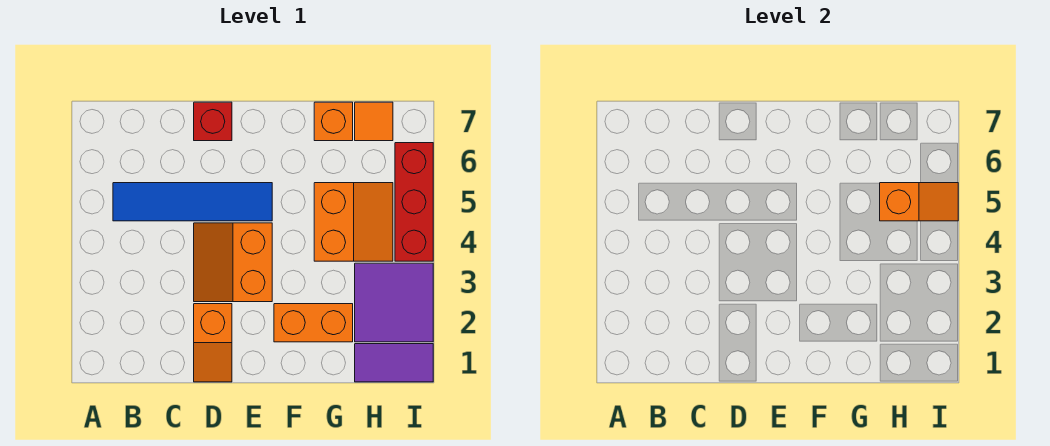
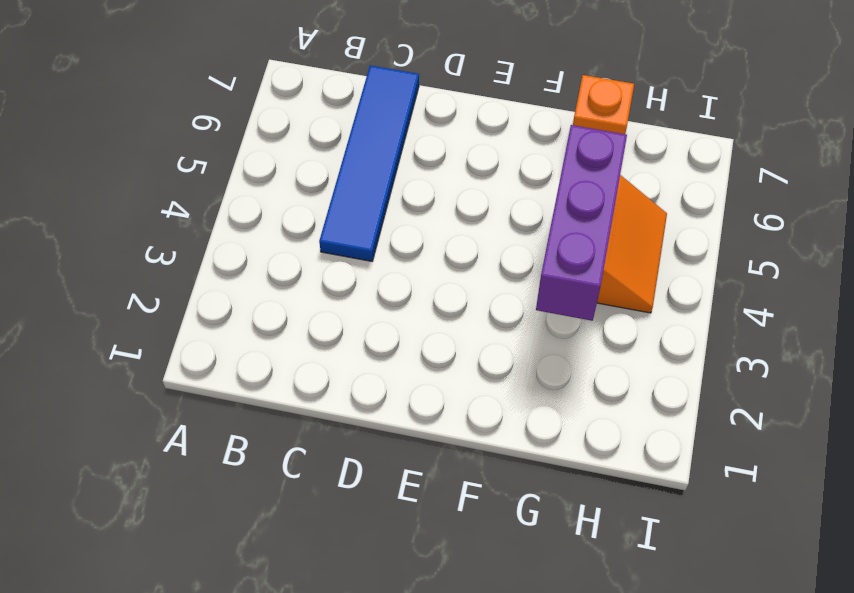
blue 1x4 tile [319,66,419,261] -> blue 1x4 tile turned to [113,183,272,221]
purple 1x3 brick [536,125,627,321] -> none
none -> orange 1x2 slope [194,304,232,382]
none -> orange 2x2 slope [194,223,272,302]
none -> red 1x1 brick [194,102,232,141]

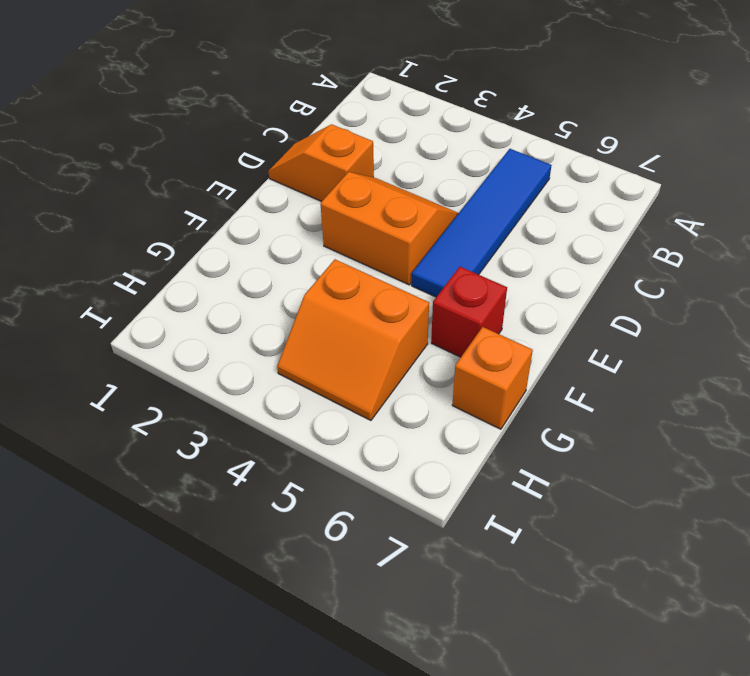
red 1x1 brick [431,267,507,357] -> red 1x1 brick moved to [194,102,232,141]
none -> orange 1x2 brick [274,304,353,342]
none -> purple 1x2 tile [355,344,433,382]
none -> purple 2x2 tile [355,263,433,342]

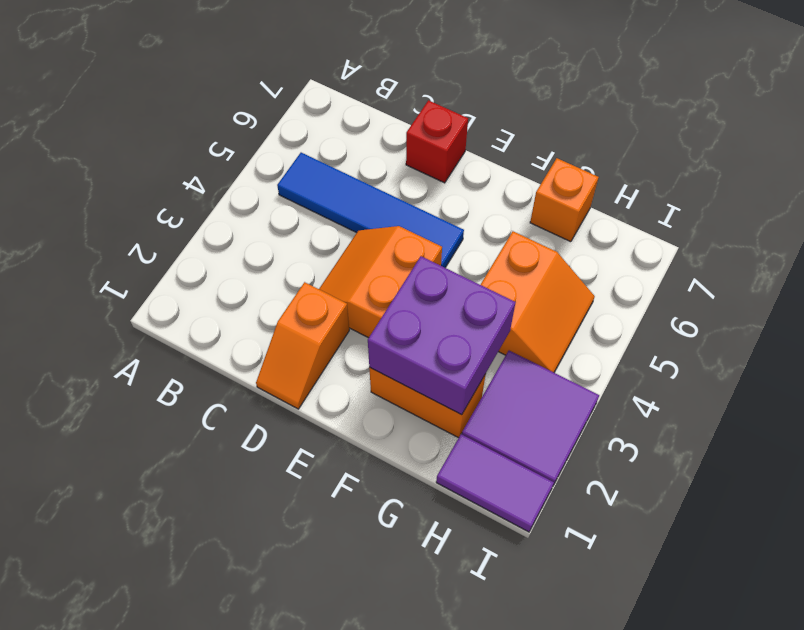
purple 2x2 brick [368,256,516,415] -> none
none -> orange 1x1 tile [355,102,393,141]
none -> red 1x3 brick [395,143,433,261]
none -> orange 1x2 slope [880,183,958,221]

